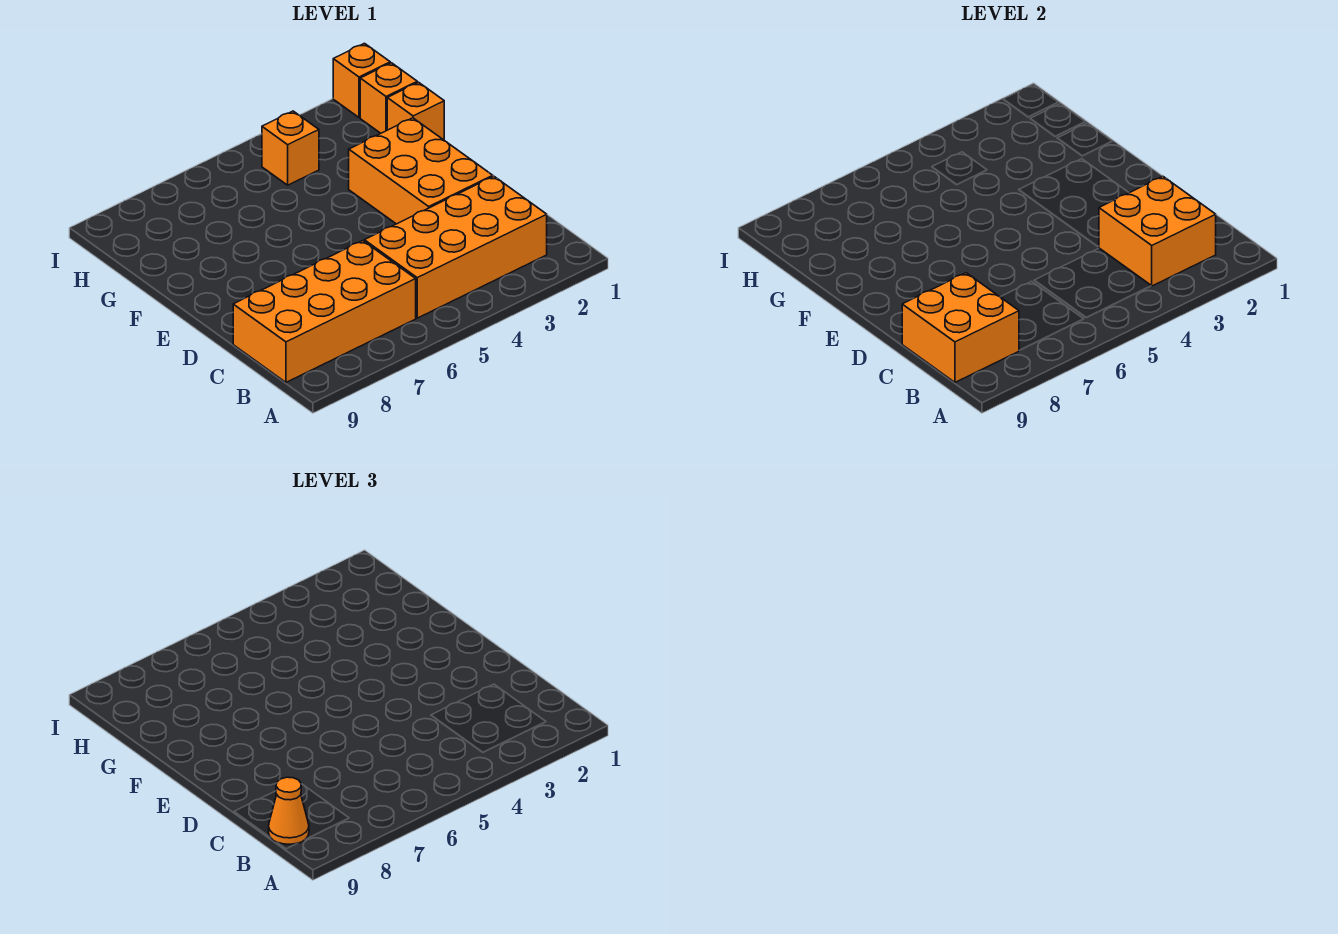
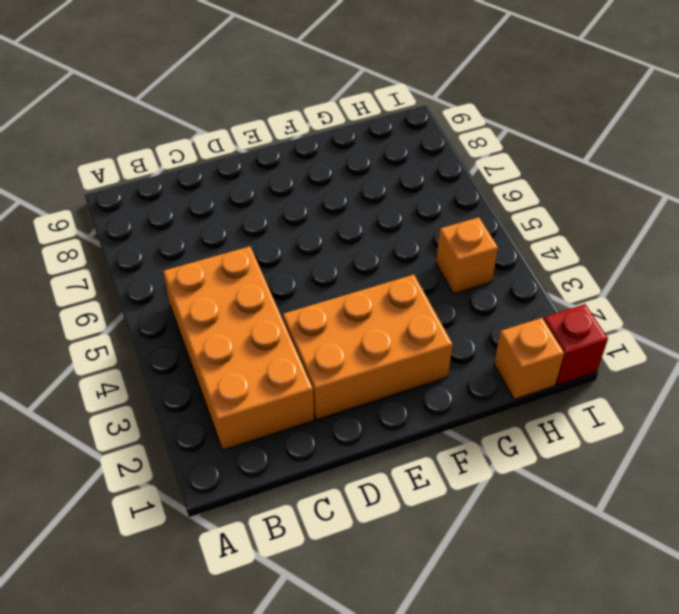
red 1x1 brick [544,304,608,385] -> orange 1x1 brick [333,43,390,118]
none -> orange 2x4 brick [233,241,416,382]
none -> orange 1x1 brick [387,82,444,140]

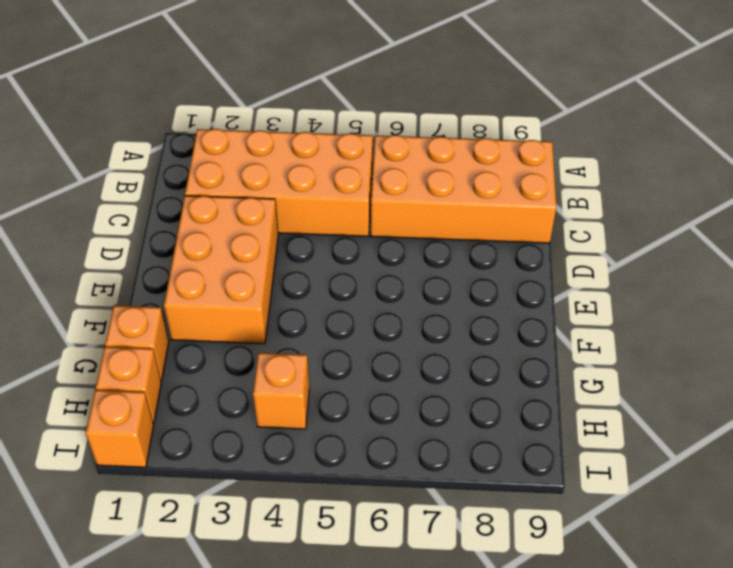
none -> orange 2x2 brick [1099,176,1216,286]
none -> orange 2x2 brick [902,273,1019,382]

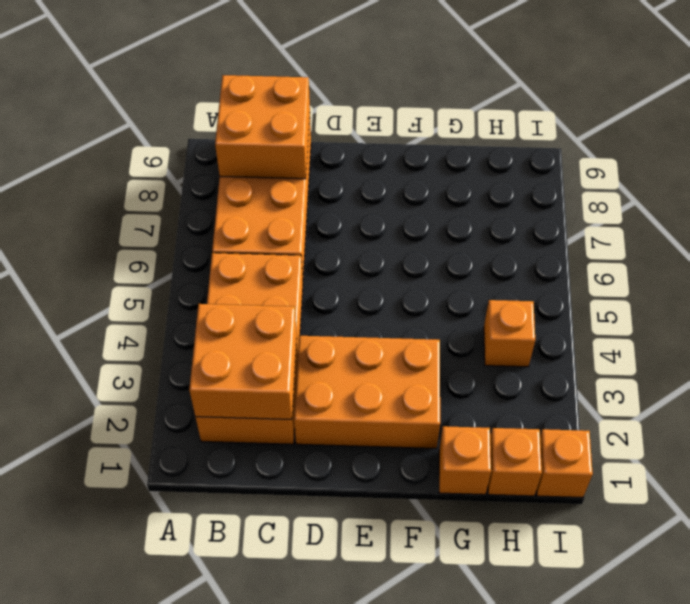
none -> orange 1x1 cone [269,777,309,844]

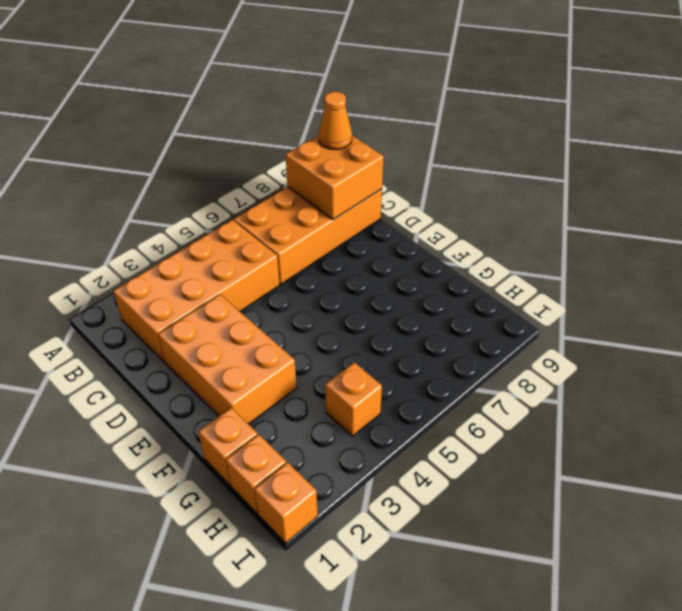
none -> orange 2x2 brick [1099,176,1216,286]

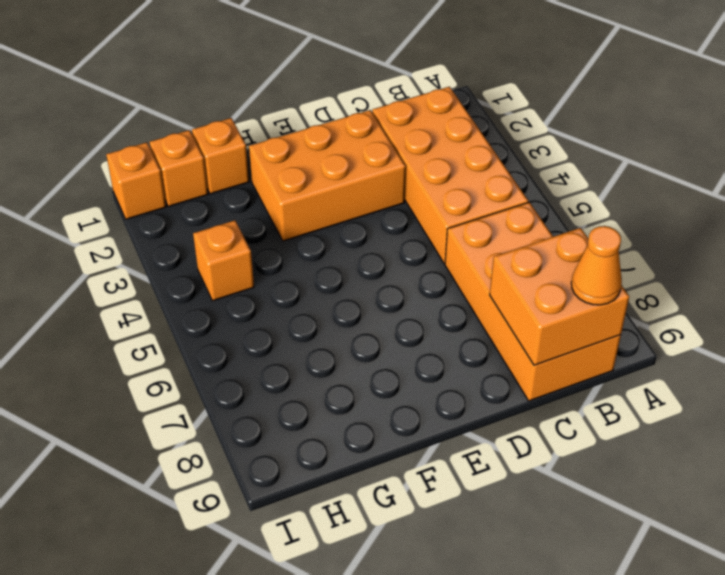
none -> orange 2x2 brick [1099,176,1216,286]

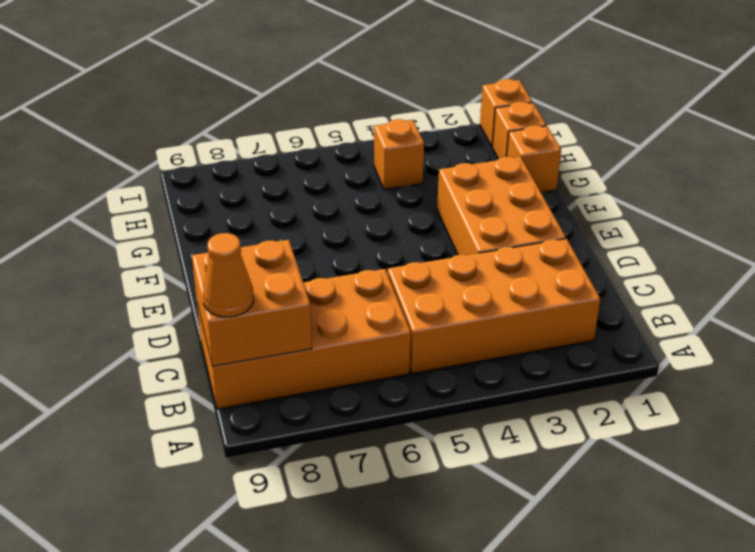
none -> orange 2x2 brick [1099,176,1216,286]

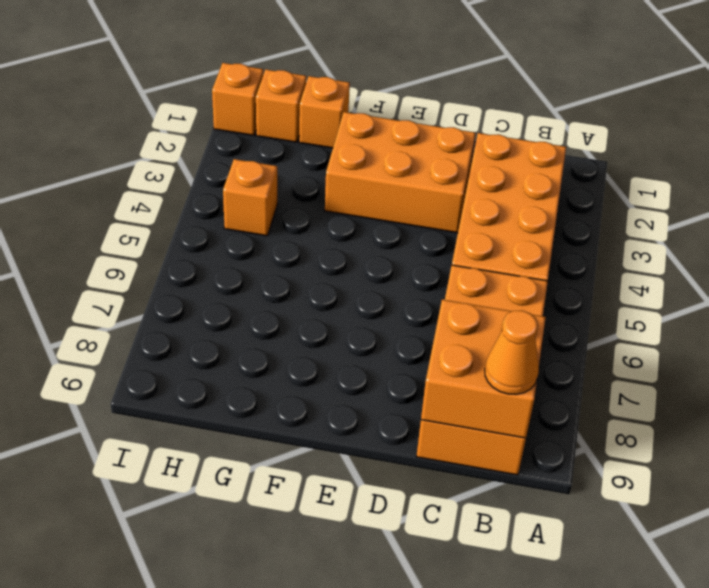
none -> orange 2x2 brick [1099,176,1216,286]

